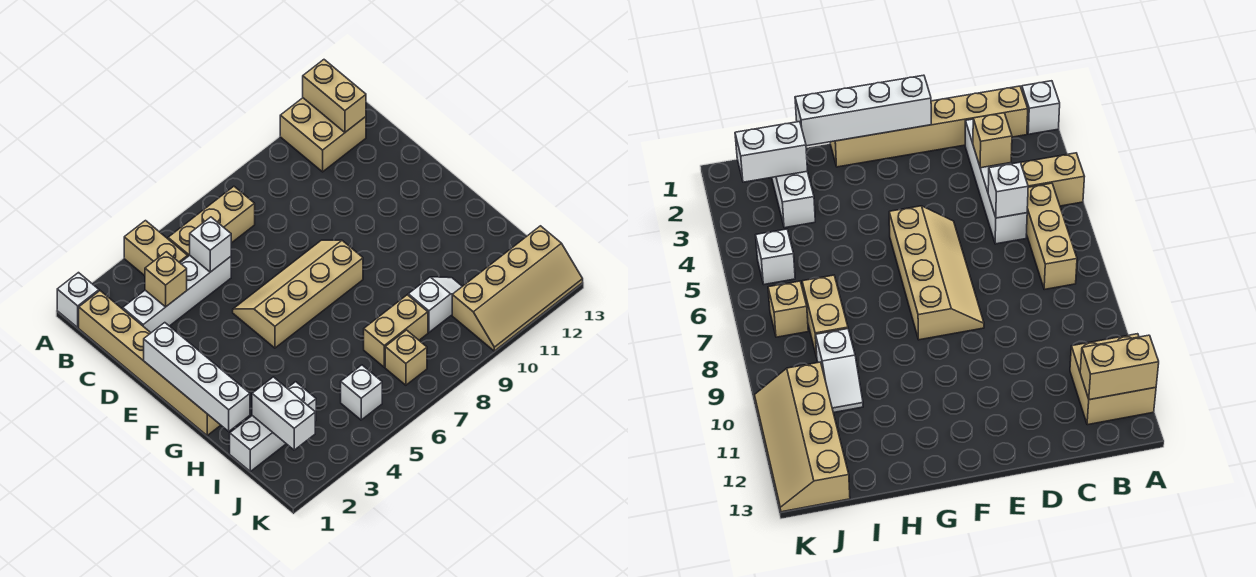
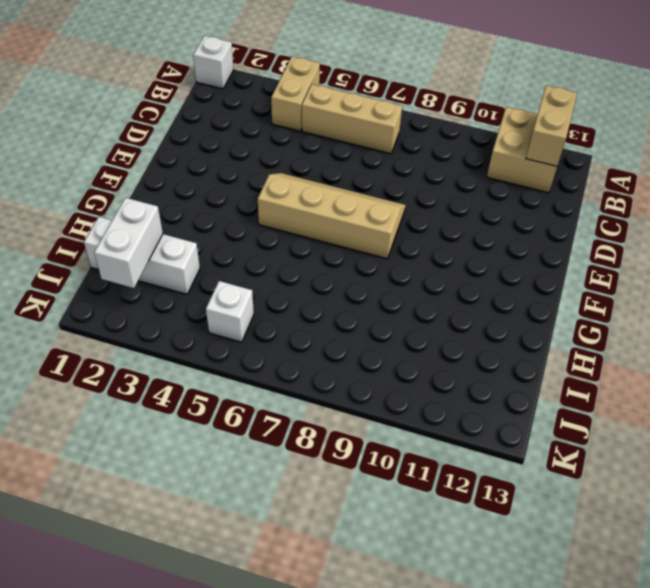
none -> tan 1x6 brick [79,291,220,435]
none -> white 1x4 brick [123,256,231,333]
none -> tan 1x2 brick [364,295,428,367]

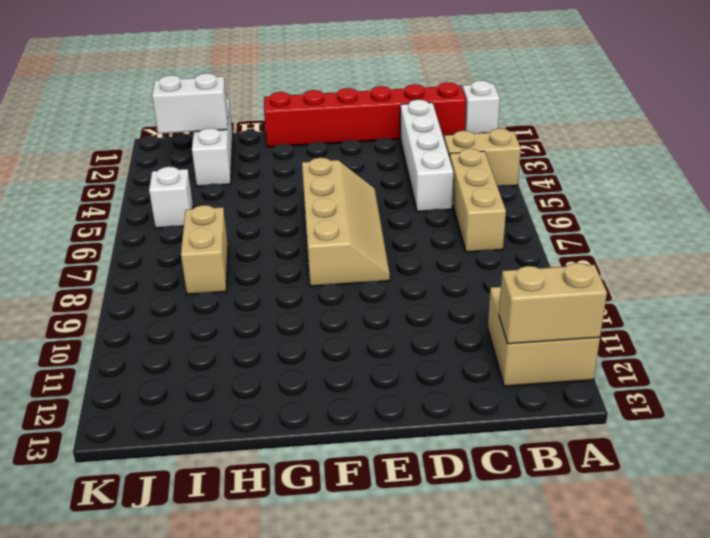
red 1x6 brick [264,82,466,147] -> tan 1x6 brick [79,291,220,435]
none -> white 1x2 slope [408,277,462,332]
none -> tan 1x1 brick [385,330,427,385]
none -> tan 2x4 slope [452,226,583,351]

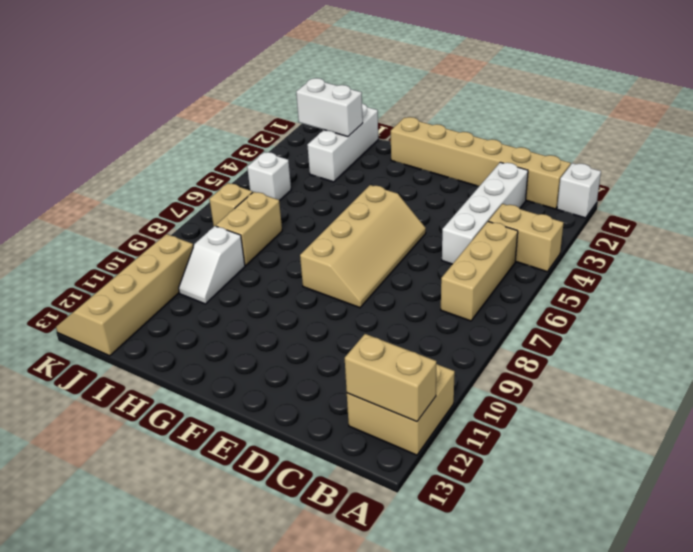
none -> tan 1x1 brick [145,252,187,307]
none -> white 1x1 brick [190,217,231,272]
none -> white 1x4 brick [144,323,250,431]

